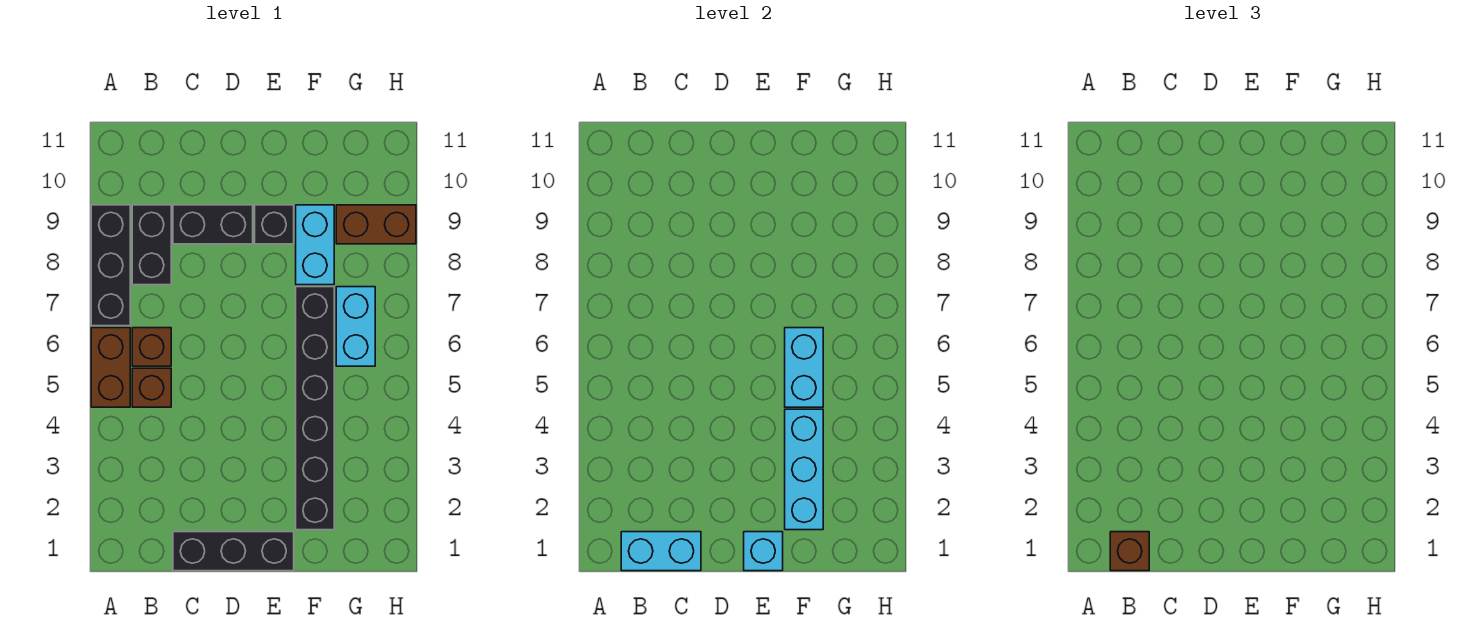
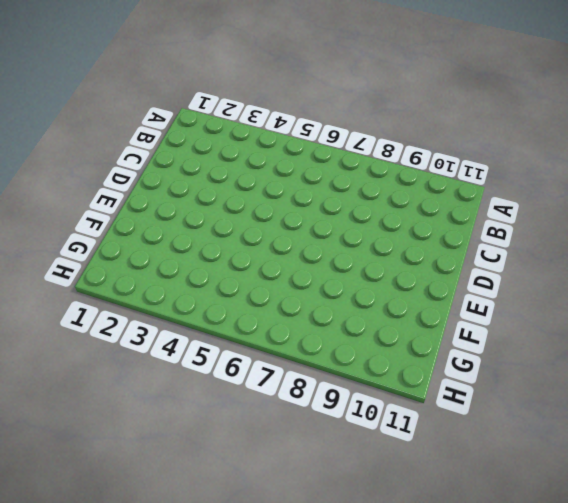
none -> brown 1x2 brick [91,328,130,407]
none -> black 1x3 brick [91,205,130,326]
none -> brown 1x1 brick [132,368,171,407]

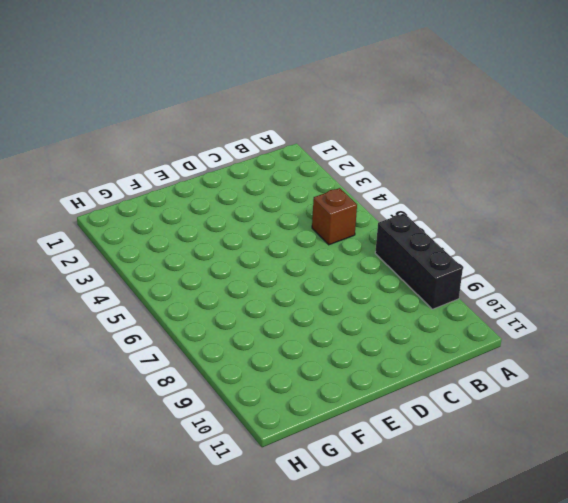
none -> brown 1x2 brick [91,328,130,407]
none -> brown 1x1 brick [132,328,171,366]
none -> black 1x2 brick [132,205,171,285]

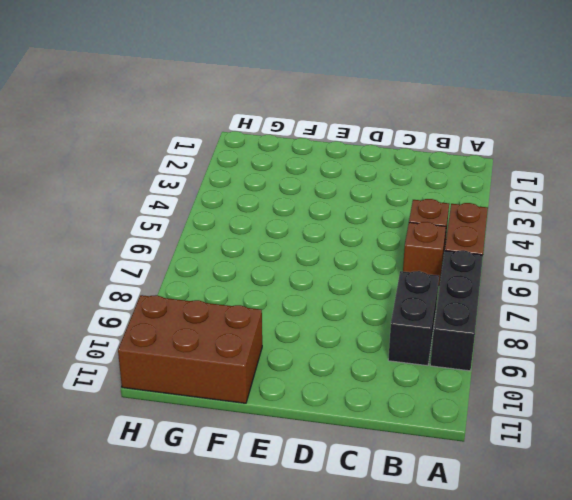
brown 2x3 brick [118,295,262,403] -> none
none -> black 1x3 brick [173,532,294,571]
none -> black 1x2 brick [173,205,253,244]
none -> black 1x1 brick [255,205,294,244]

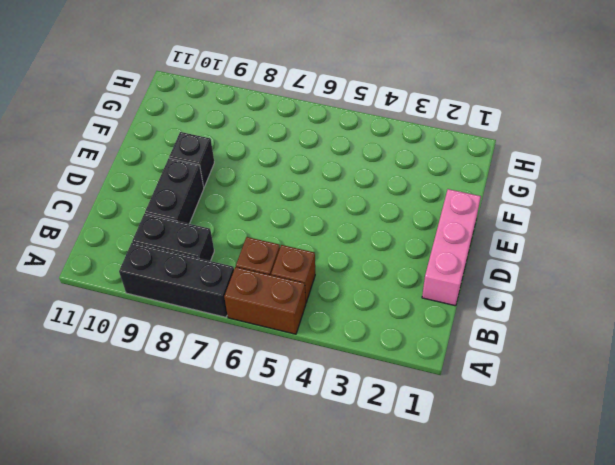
pink 1x3 brick [422,189,481,306] -> black 1x3 brick [173,532,294,571]
none -> black 1x6 brick [296,287,334,530]
none -> cyan 1x2 brick [296,205,334,285]
none -> cyan 1x2 brick [336,287,375,366]

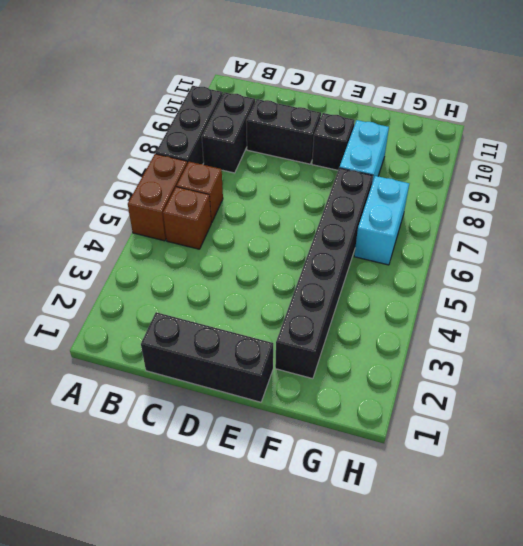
none -> brown 1x2 brick [336,205,416,244]
none -> cyan 1x2 brick [621,532,701,571]
none -> cyan 1x1 brick [744,532,783,571]

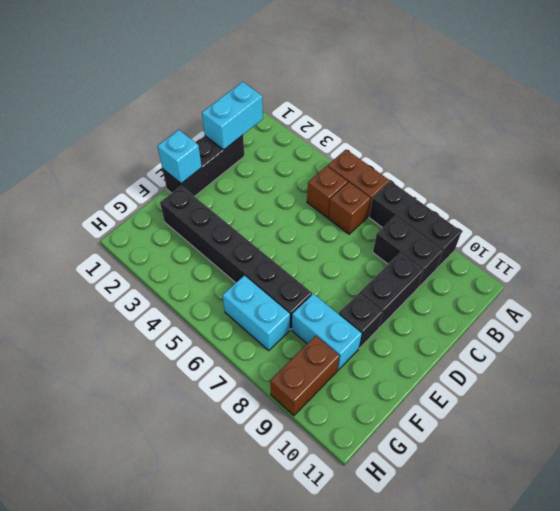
none -> cyan 1x3 brick [785,409,823,530]
none -> cyan 1x2 brick [785,328,823,407]
none -> brown 1x1 brick [1110,532,1149,571]

